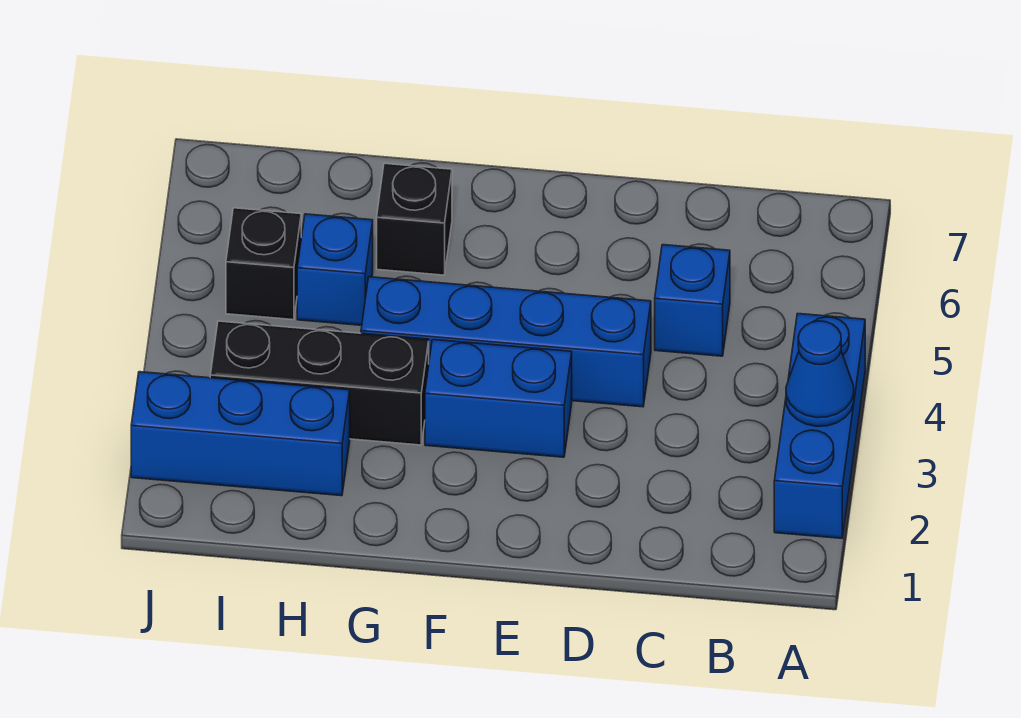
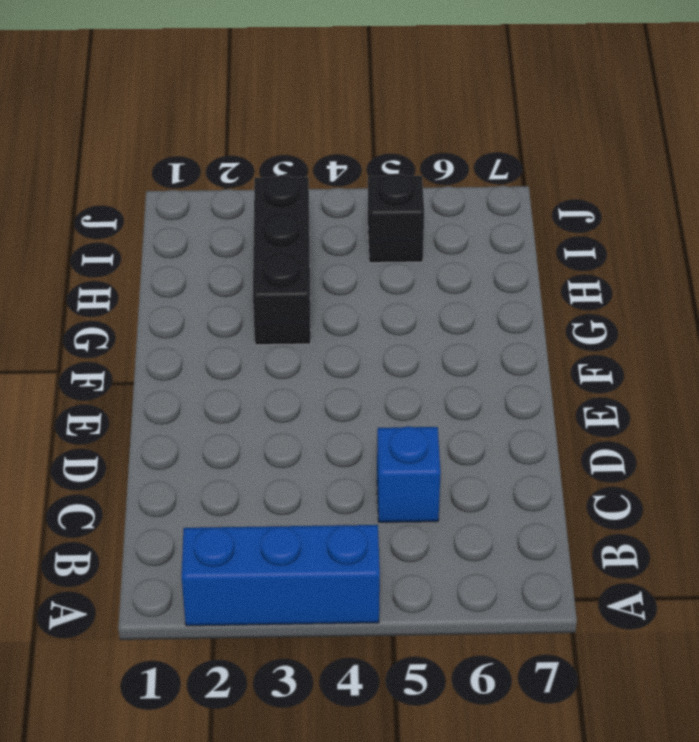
none -> blue 1x4 brick [361,277,651,407]
none -> blue 1x2 brick [425,340,572,457]

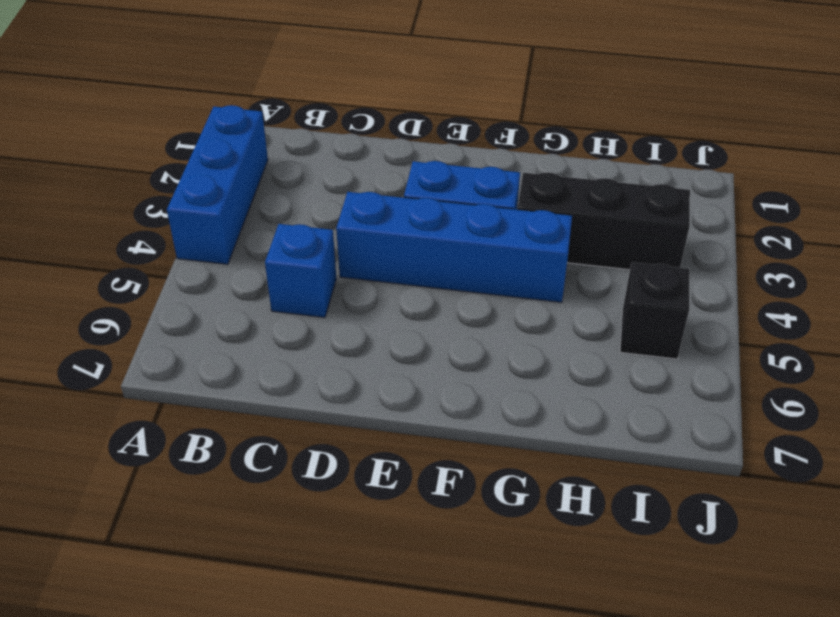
none -> black 1x1 brick [377,163,452,275]
none -> blue 1x3 brick [131,372,350,496]

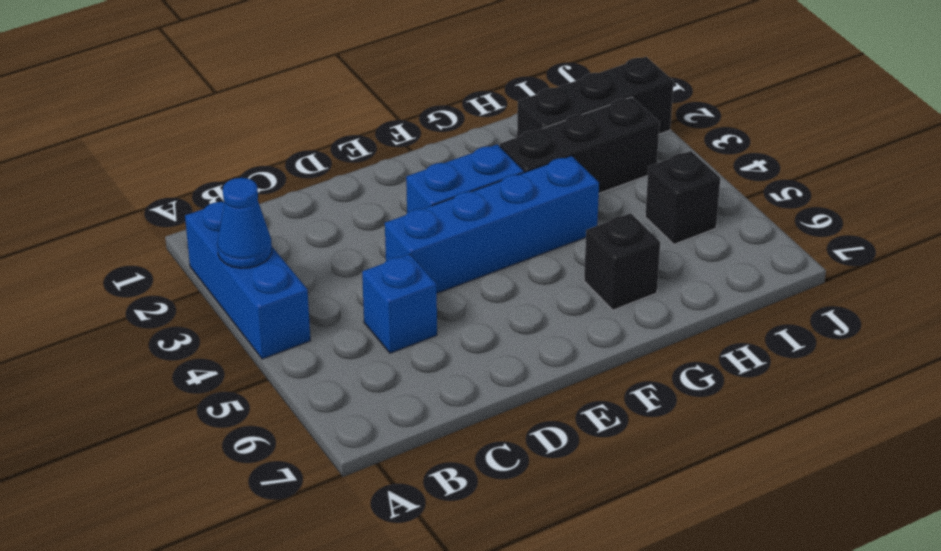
black 1x3 brick [517,57,674,137] -> blue 1x3 brick [131,372,350,496]
none -> blue 1x1 brick [297,214,373,325]

